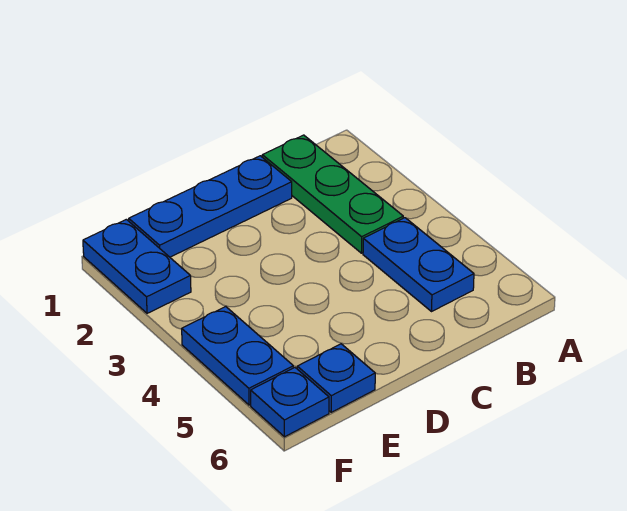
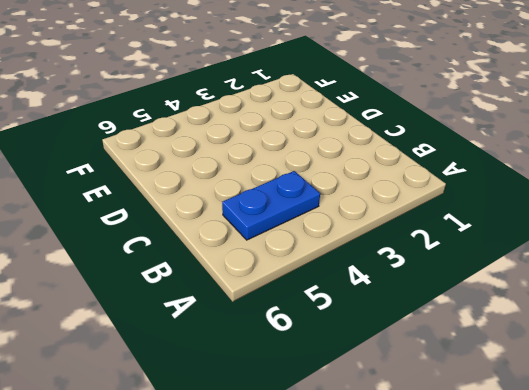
none -> green 1x3 plate [262,135,403,253]
none -> blue 1x3 plate [129,156,292,257]

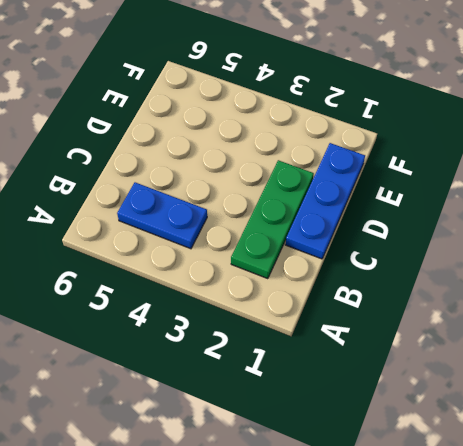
green 1x3 plate [231,160,314,279] -> green 1x3 plate turned to [262,135,403,253]
none -> blue 1x1 plate [297,344,375,412]
none -> blue 1x2 plate [83,219,191,313]

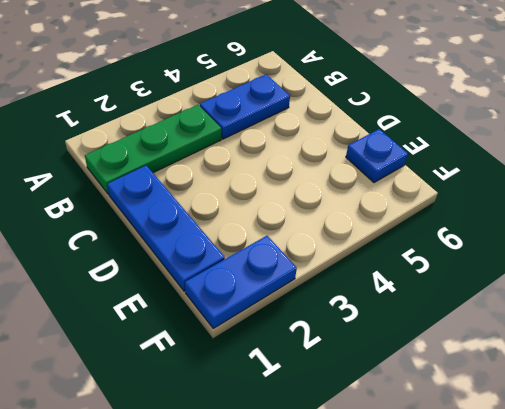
none -> blue 1x2 plate [182,307,293,405]
none -> blue 1x1 plate [251,368,329,437]

